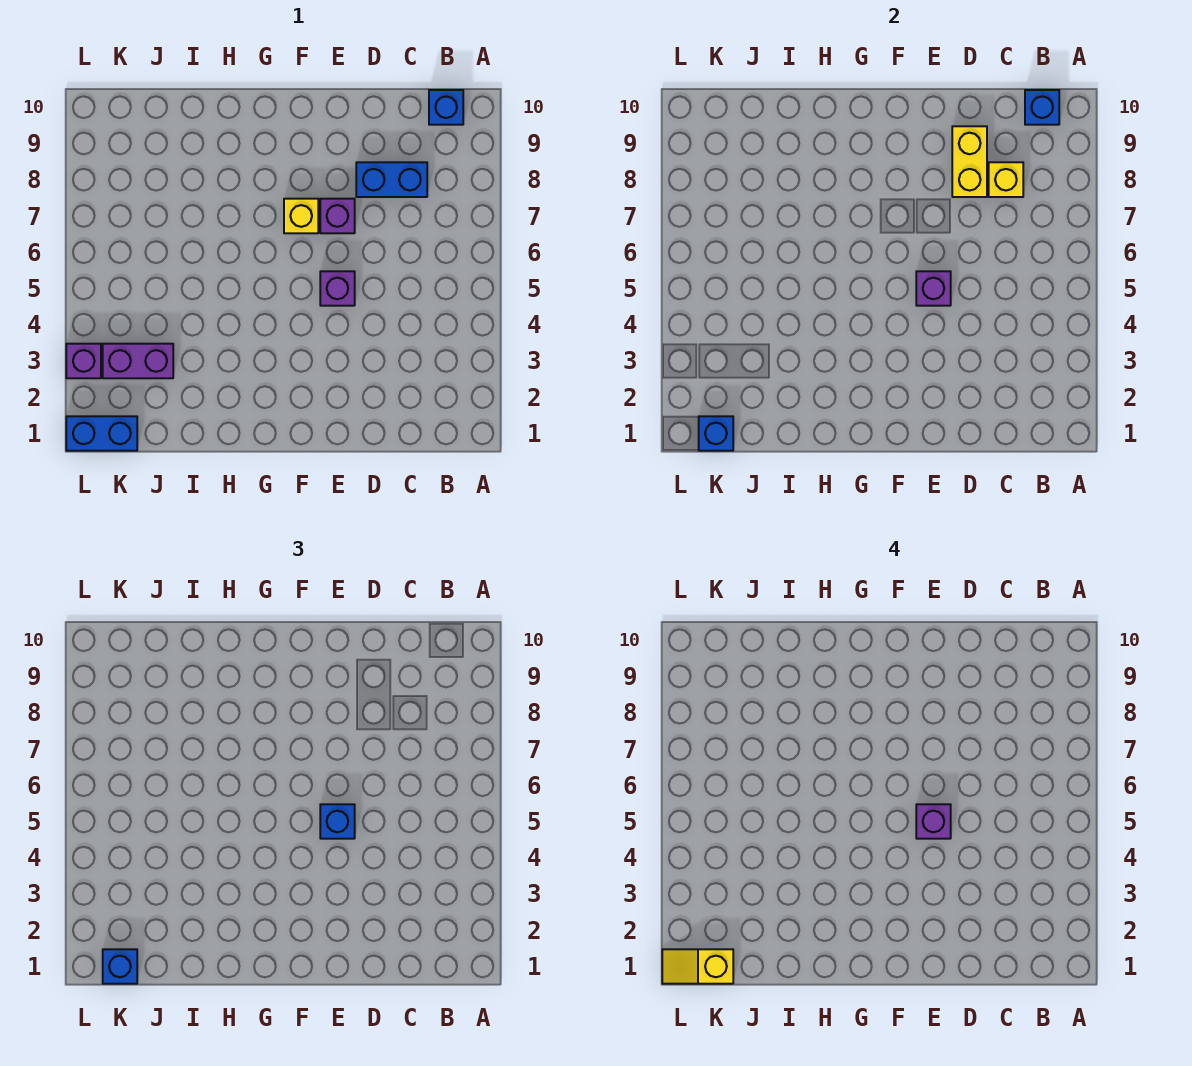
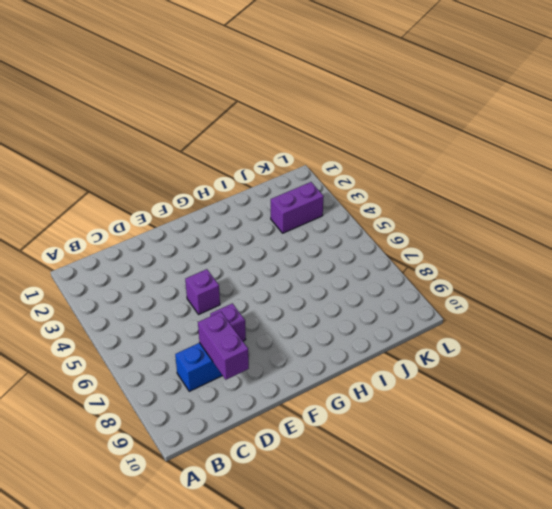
purple 1x2 brick [198,312,249,380] -> yellow 1x2 brick [952,126,987,197]
none -> blue 1x1 brick [429,90,463,125]
none -> yellow 1x1 brick [284,199,318,233]
none -> blue 1x2 brick [66,416,137,451]

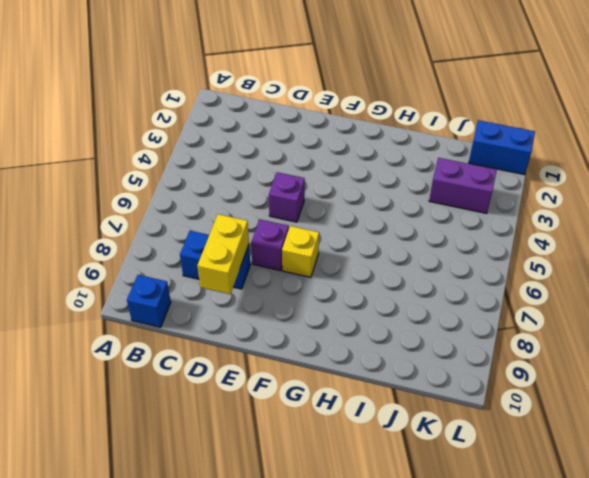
none -> purple 1x1 brick [66,344,101,378]
none -> blue 1x1 brick [1025,90,1059,125]
none -> yellow 1x1 brick [989,162,1023,197]

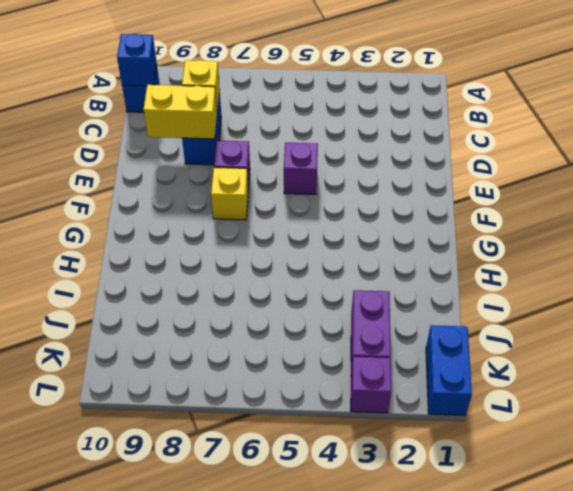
none -> purple 1x1 brick [916,271,951,306]
none -> blue 1x1 brick [699,416,733,451]
none -> blue 1x1 brick [320,804,355,839]

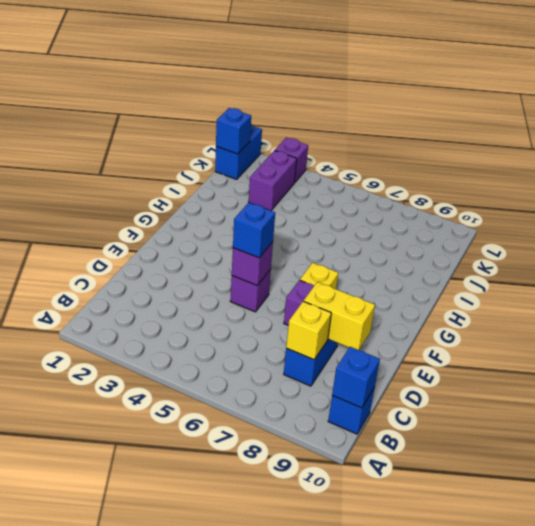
none -> blue 1x1 brick [103,949,137,984]
none -> purple 1x1 brick [916,804,951,839]
none -> yellow 1x2 slope [662,949,733,984]

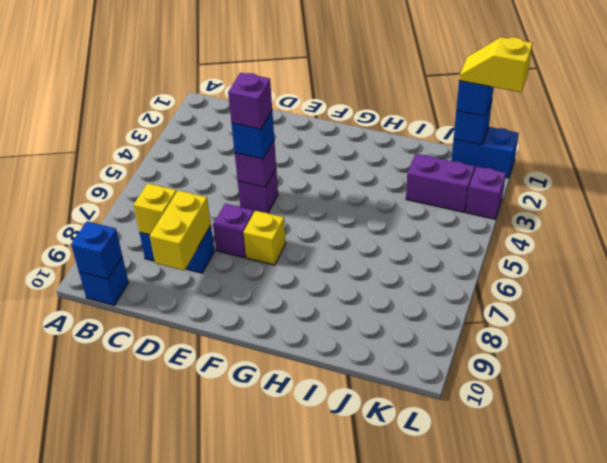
yellow 1x2 slope [459,37,533,92] -> yellow 1x2 slope turned to [662,949,733,984]

